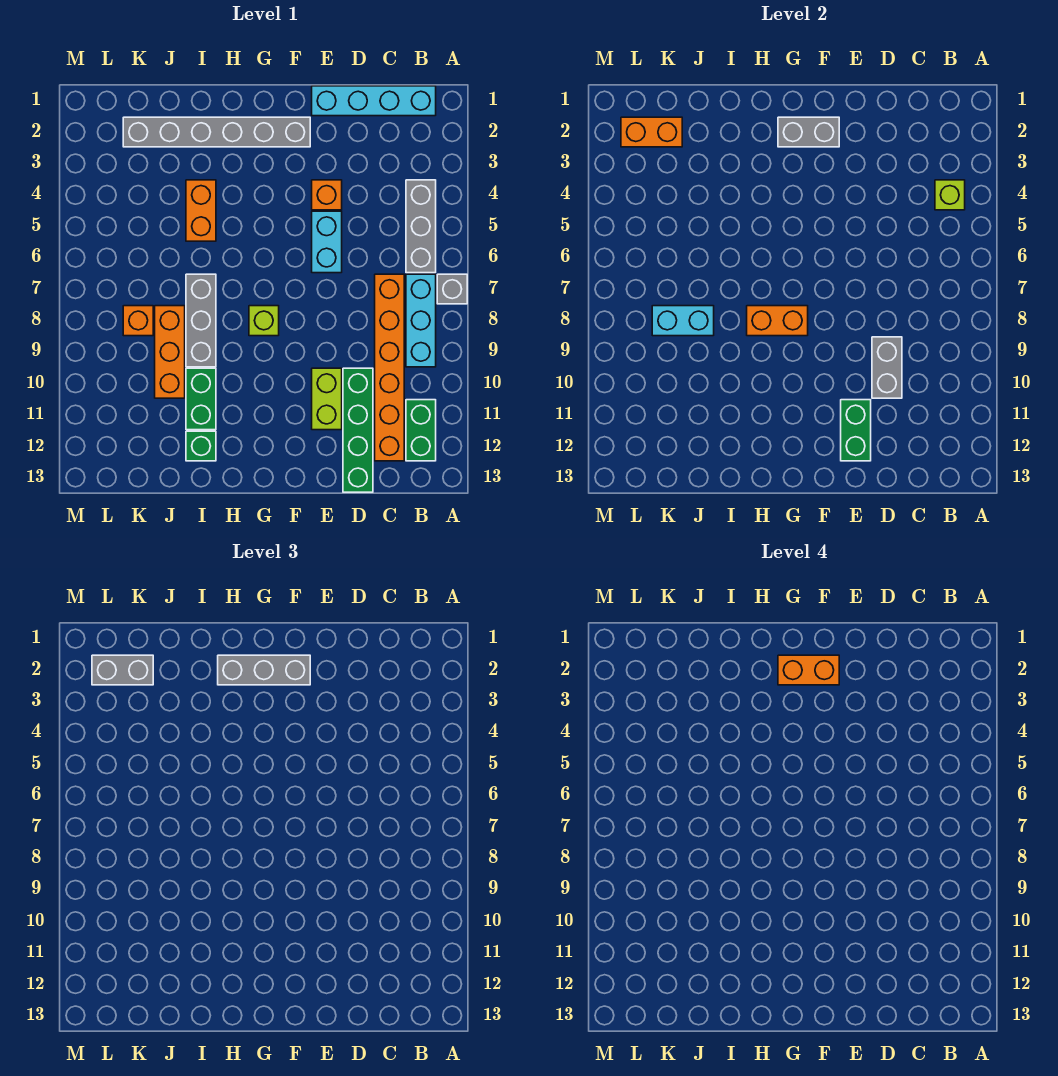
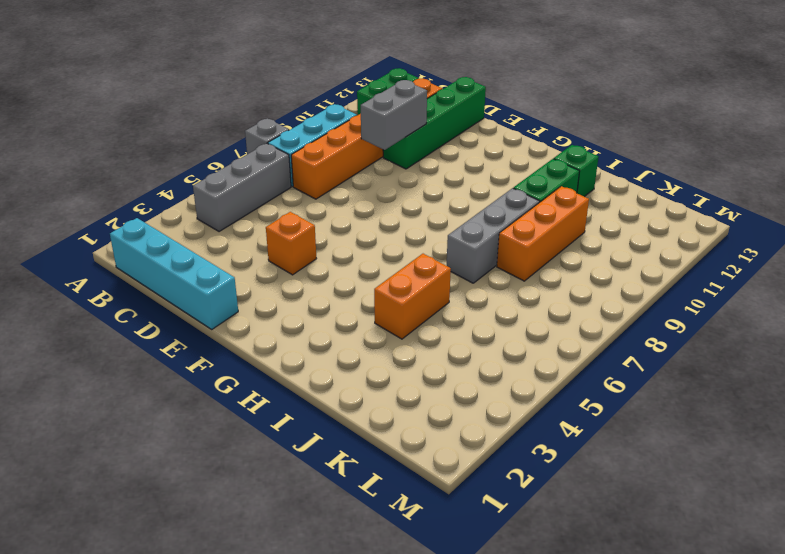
none -> cyan 1x2 brick [312,211,342,273]
none -> lime 1x2 brick [312,368,342,430]
none -> grey 1x6 brick [123,117,310,147]

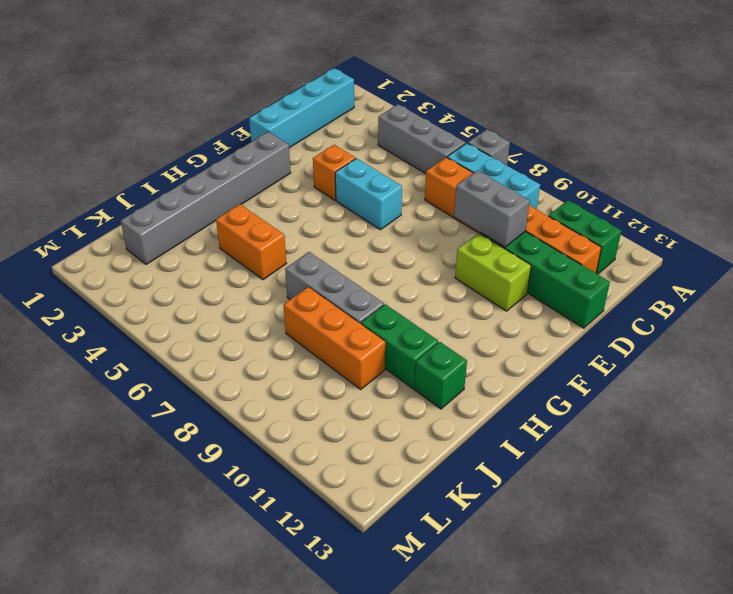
none -> lime 1x1 brick [249,306,279,336]
none -> orange 1x1 brick [123,306,153,336]
none -> lime 1x1 brick [935,180,965,210]

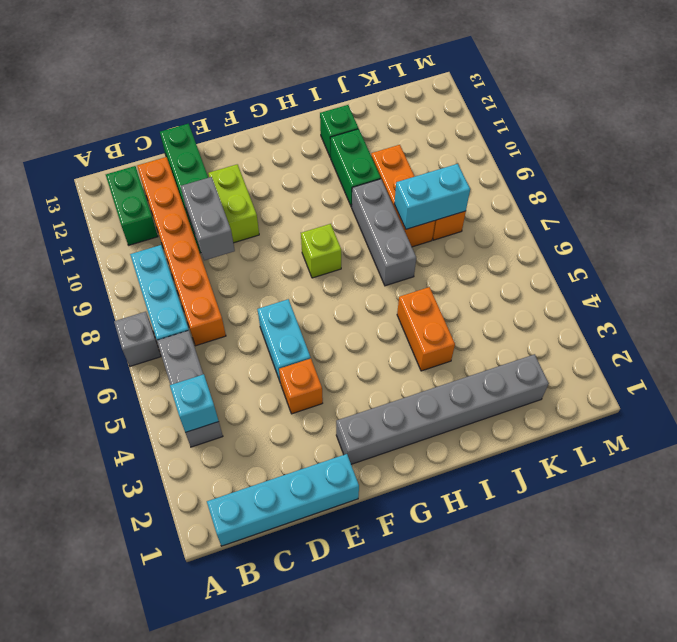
cyan 1x1 brick [170,374,219,433] -> lime 1x1 brick [935,180,965,210]
none -> green 1x2 brick [841,400,871,461]
none -> grey 1x2 brick [778,117,839,147]
none -> orange 1x2 brick [747,306,808,336]

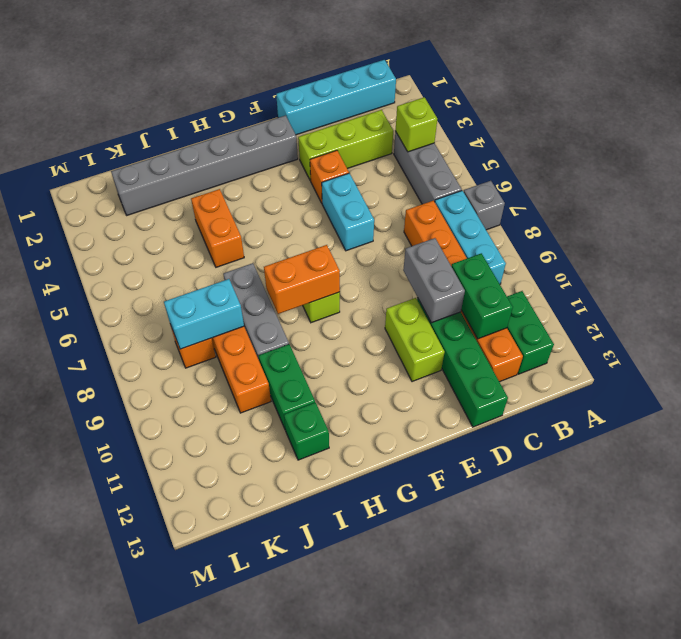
lime 1x3 brick [298,110,393,181] -> none
green 1x2 brick [451,253,513,339] -> green 1x2 brick moved to [841,400,871,461]
none -> grey 1x2 brick [778,117,839,147]
none -> orange 1x2 brick [621,117,682,147]
none -> grey 1x3 brick [218,655,310,685]

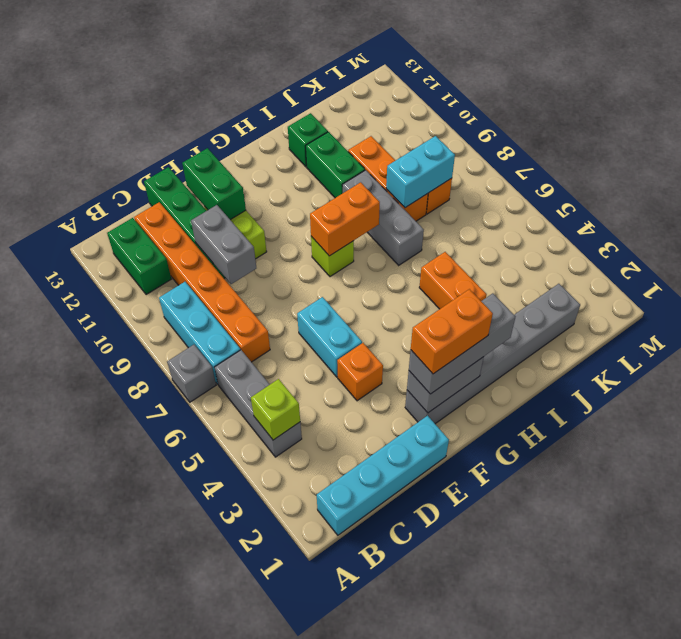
none -> orange 1x2 brick [621,117,682,147]
none -> grey 1x2 brick [92,655,153,685]

